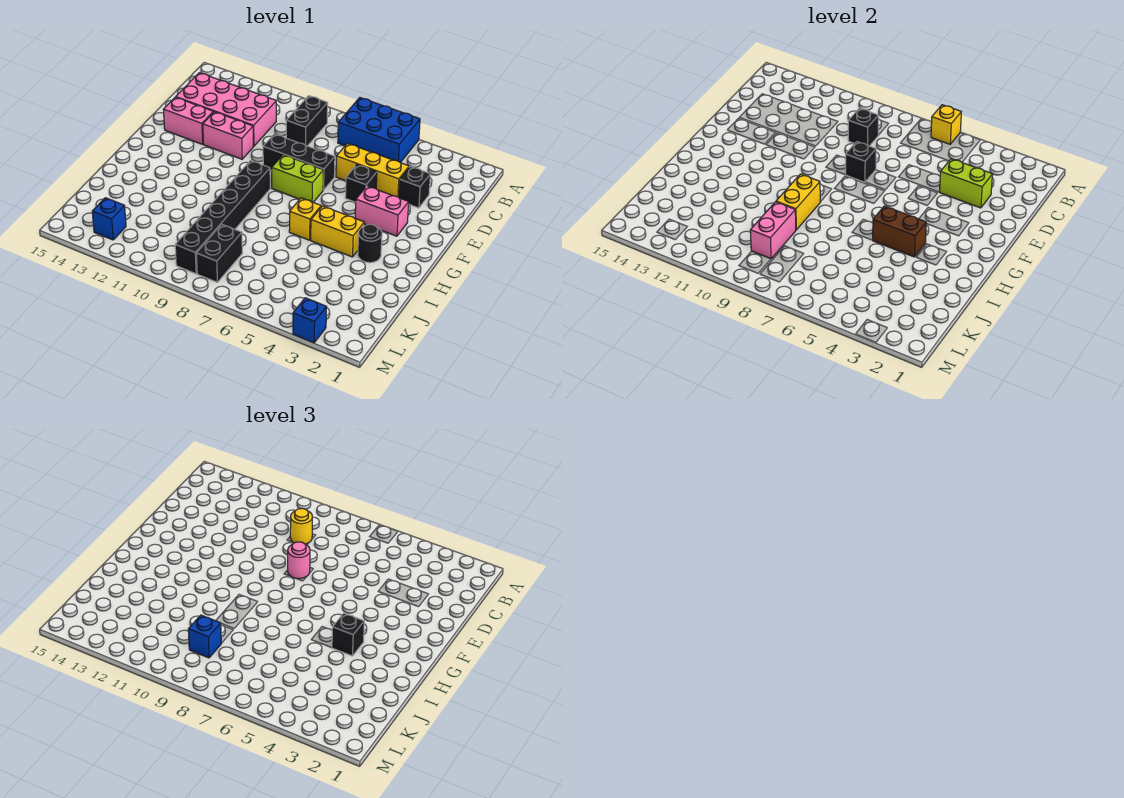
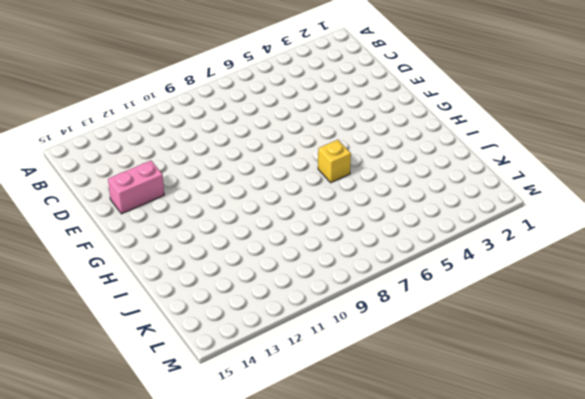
none -> blue 2x3 brick [338,98,420,163]
none -> black 1x2 brick [286,96,328,146]
none -> pink 2x4 brick [176,73,276,146]

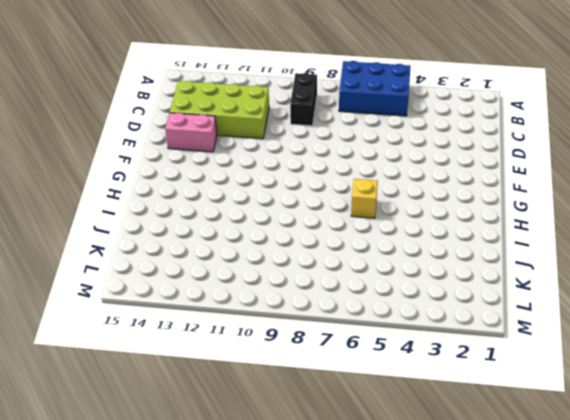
lime 2x4 brick [170,81,269,139] -> pink 2x4 brick [176,73,276,146]
none -> black 1x1 brick [399,166,430,208]
none -> yellow 1x3 brick [336,143,409,197]
none -> black 1x1 brick [345,165,377,202]

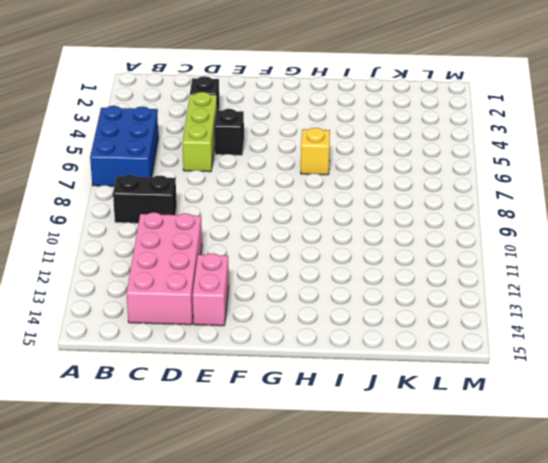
lime 1x3 brick [182,92,217,172] -> yellow 1x3 brick [336,143,409,197]
none -> black 1x3 brick [263,134,335,190]
none -> pink 1x2 brick [203,112,253,159]
none -> pink 1x2 brick [355,186,409,236]

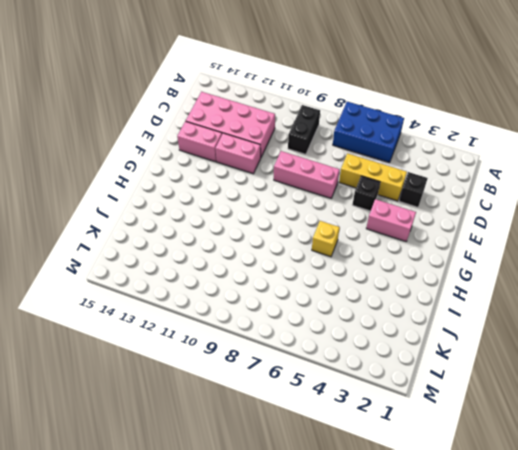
pink 1x3 brick [274,151,340,198] -> black 1x3 brick [263,134,335,190]
none -> lime 1x2 brick [272,155,323,202]
none -> black 1x6 brick [175,160,270,274]
none -> black 1x1 round brick [358,224,382,263]

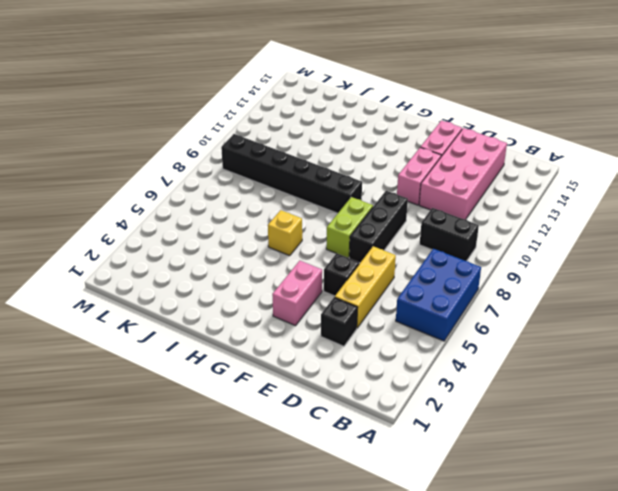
none -> black 1x1 round brick [358,224,382,263]
none -> yellow 1x2 brick [311,206,364,257]
none -> black 1x2 brick [196,225,242,282]

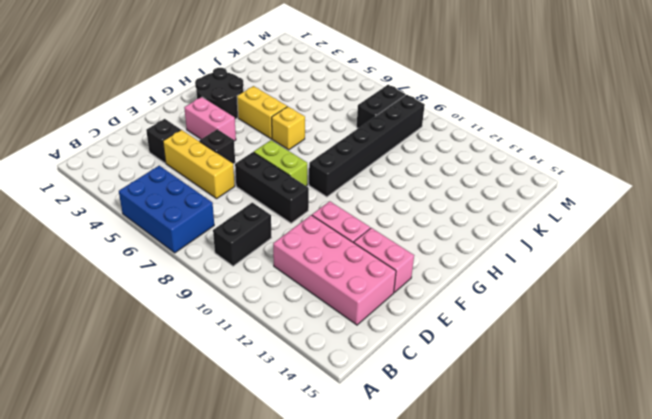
black 2x2 round brick [195,68,244,119] -> black 1x1 round brick [358,224,382,263]
none -> blue 1x1 brick [92,198,126,240]
none -> blue 1x1 brick [293,298,327,343]
none -> yellow 1x1 brick [931,105,961,144]

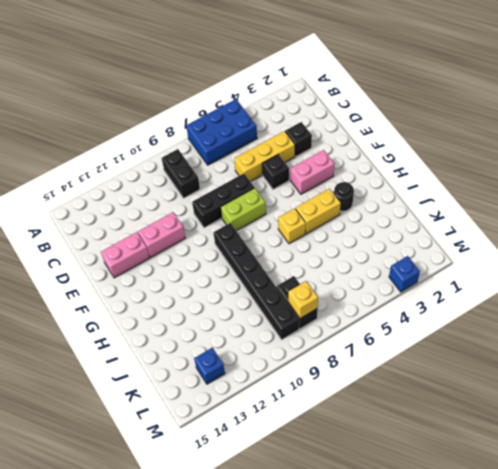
yellow 1x1 brick [288,281,318,318] -> yellow 1x1 brick moved to [931,105,961,144]
none -> pink 2x4 brick [176,73,276,146]
none -> black 1x1 brick [848,108,879,146]
none -> lime 1x2 brick [940,159,992,208]

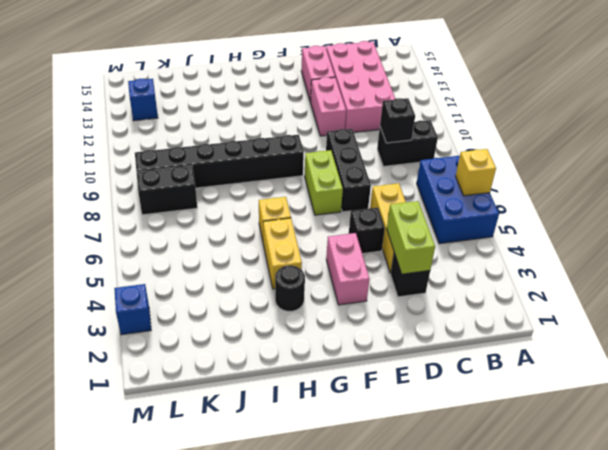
none -> black 1x1 brick [846,142,876,182]
none -> brown 1x2 brick [873,206,926,257]
none -> yellow 1x2 brick [776,174,820,230]

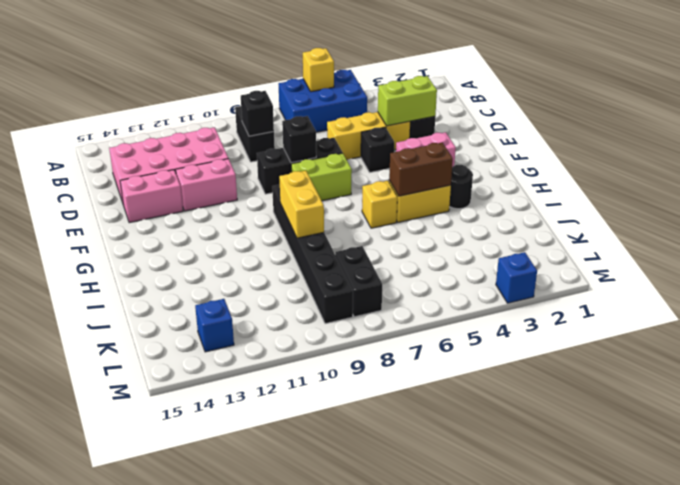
none -> pink 1x2 brick [750,202,796,259]
none -> yellow 1x1 round brick [290,508,312,544]
none -> pink 1x1 round brick [288,542,310,579]

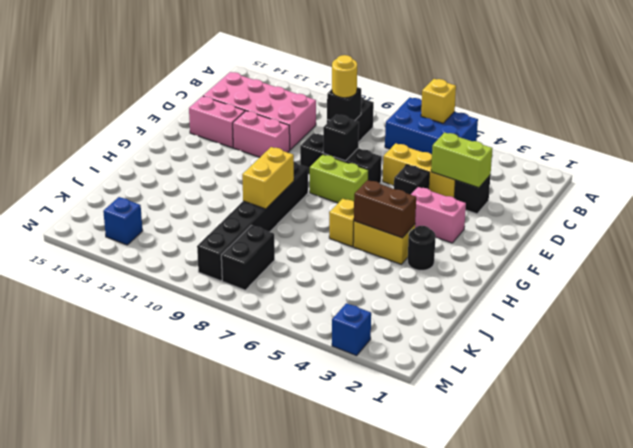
none -> pink 1x2 brick [750,202,796,259]
none -> pink 1x1 round brick [288,542,310,579]
none -> black 1x1 brick [332,613,364,656]

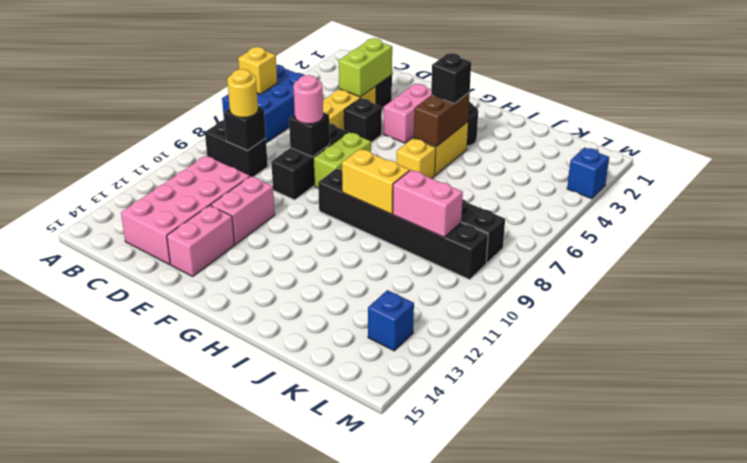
none -> blue 1x1 brick [188,615,221,658]

